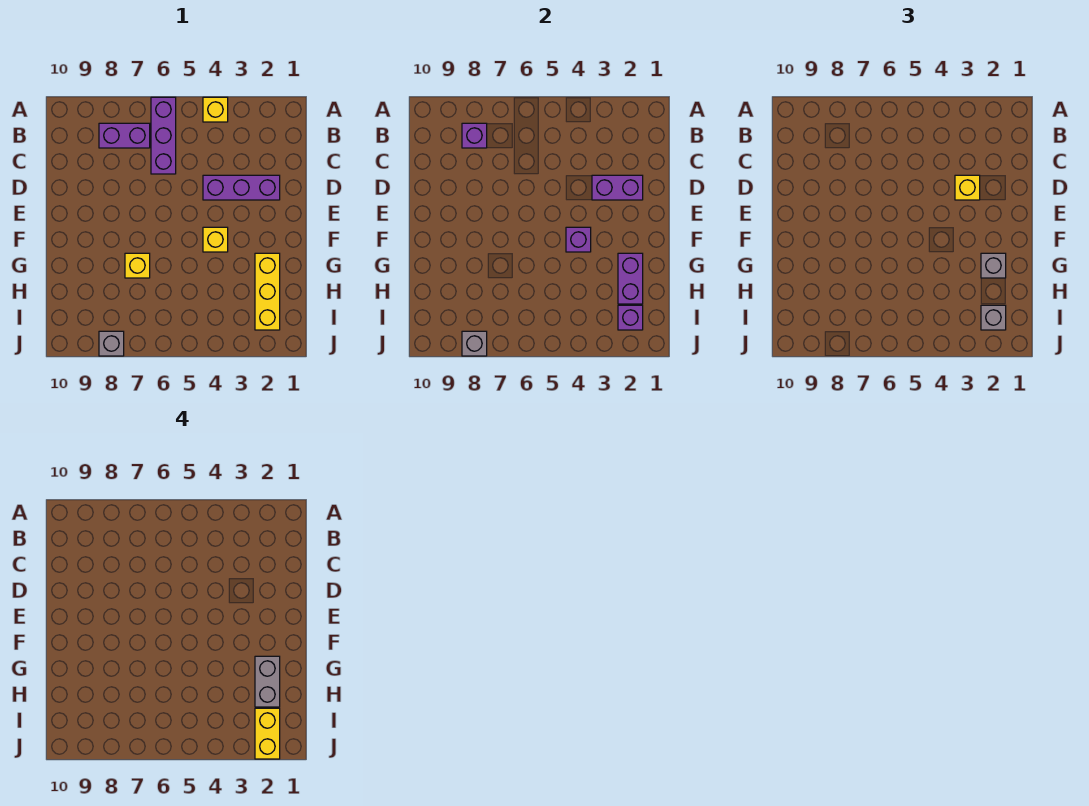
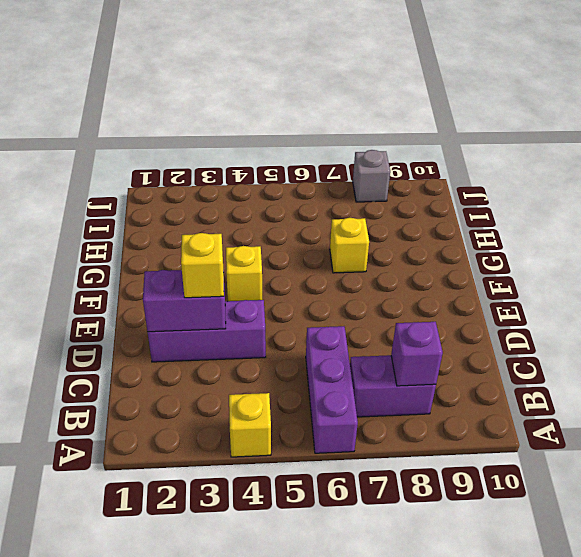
none -> yellow 1x3 brick [255,253,280,330]
none -> purple 1x1 brick [566,227,591,252]
none -> purple 1x2 brick [618,253,643,304]

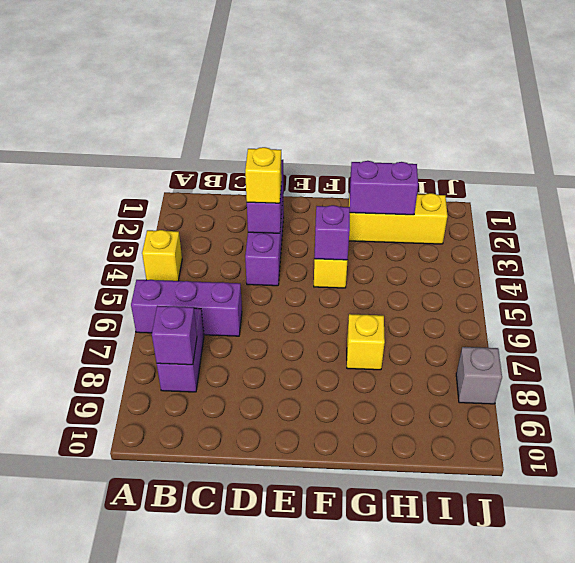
none -> purple 1x1 brick [618,305,643,330]
none -> grey 1x1 brick [462,331,487,356]
none -> grey 1x1 brick [981,253,1006,278]

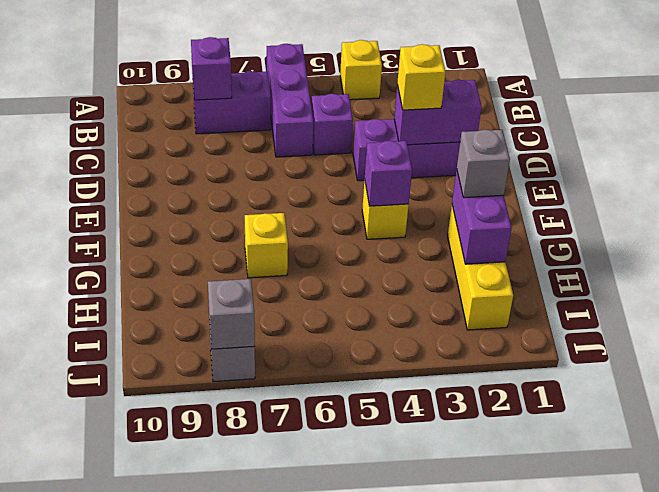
purple 1x1 brick [311,94,353,155] -> purple 1x1 brick moved to [618,305,643,330]
none -> grey 1x1 brick [981,305,1006,330]
none -> grey 1x2 brick [255,656,280,707]
none -> yellow 1x2 brick [255,708,280,759]

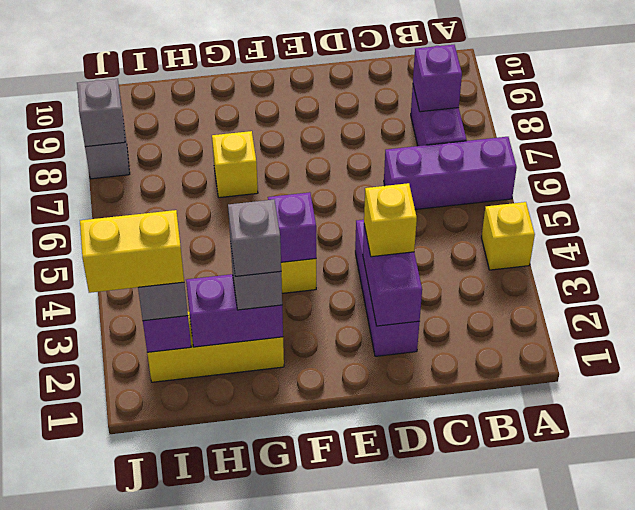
grey 1x1 brick [228,200,281,276] -> grey 1x2 brick [255,656,280,707]

